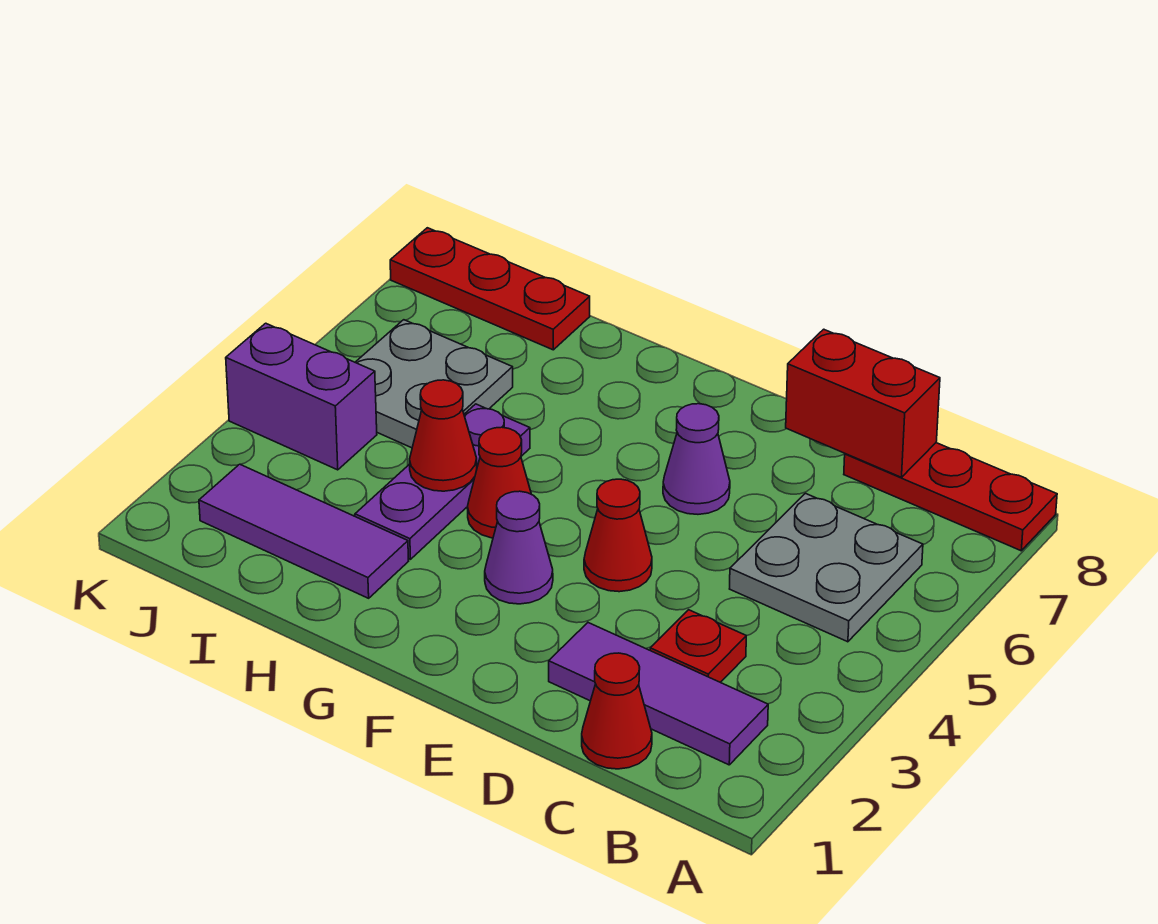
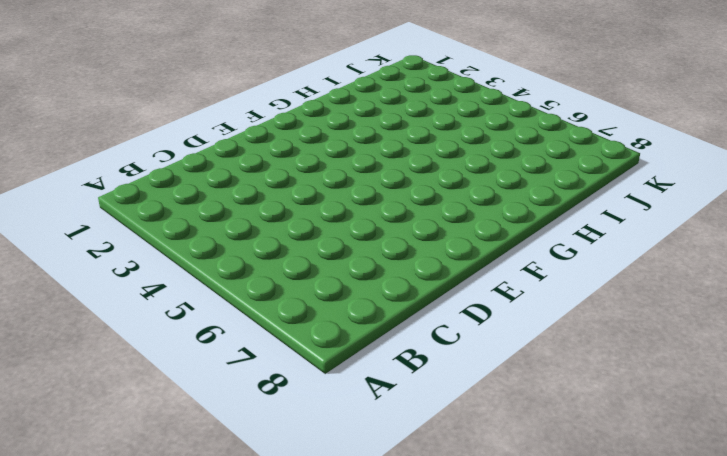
none -> red 1x3 plate [844,443,1057,551]
none -> purple 1x3 tile [549,623,768,765]
none -> grey 2x2 plate [730,493,923,642]

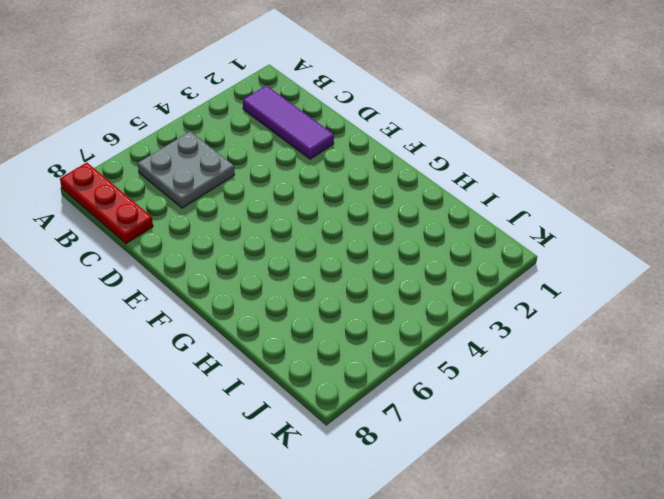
none -> red 1x1 cone [582,653,652,769]
none -> red 1x1 plate [650,610,746,682]
none -> red 1x1 cone [584,479,652,592]

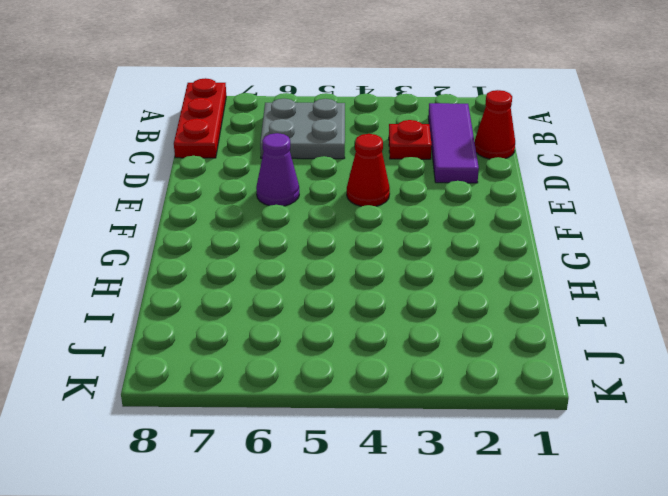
none -> purple 1x1 cone [485,491,553,604]
none -> red 1x1 cone [467,427,531,538]
none -> purple 1x3 tile [199,464,408,598]

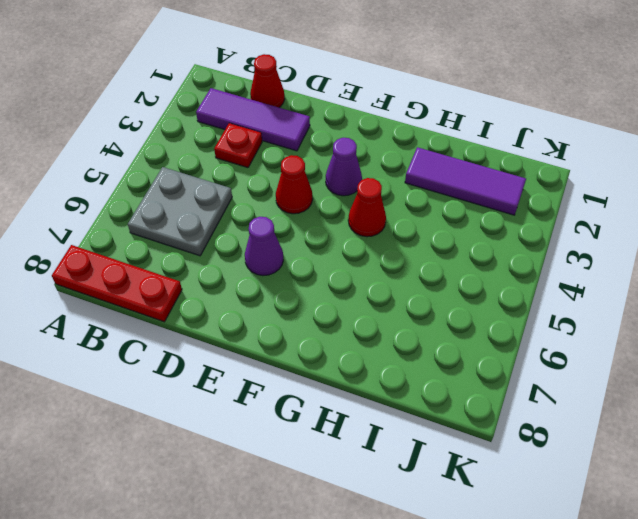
none -> purple 1x3 plate [355,404,530,559]
none -> grey 2x2 plate [355,320,513,448]
none -> red 1x3 plate [390,228,590,350]

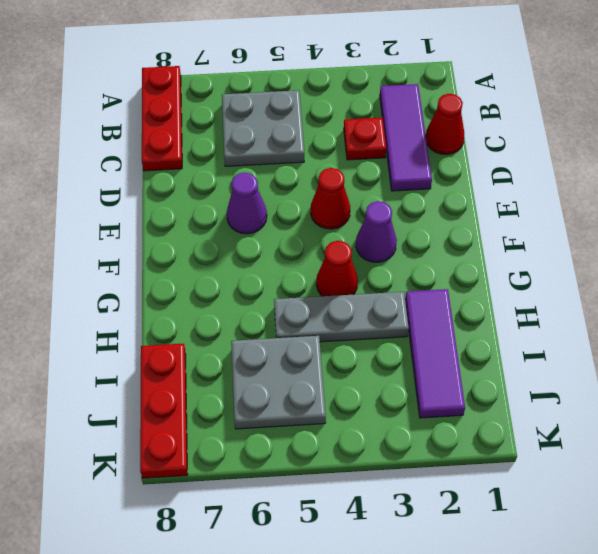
grey 1x3 plate [274,292,409,342] -> purple 1x3 plate [355,404,530,559]
none -> purple 1x2 brick [226,323,377,470]
none -> red 1x2 brick [786,329,940,477]
none -> red 1x1 cone [410,380,477,491]

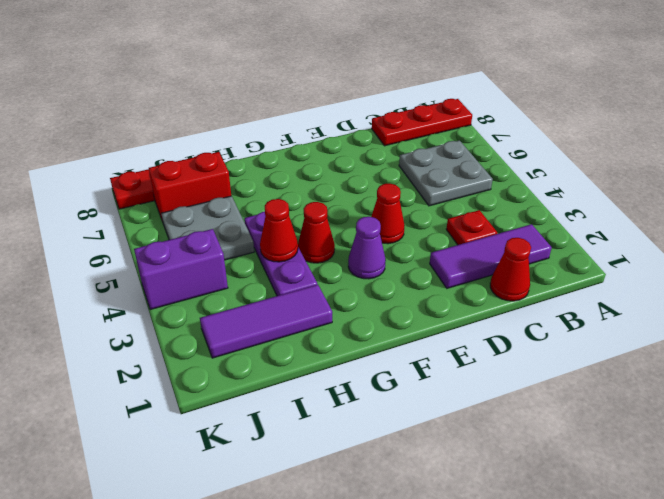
red 1x2 brick [149,152,231,221] -> red 1x2 brick moved to [786,329,940,477]
none -> purple 1x1 cone [663,404,730,514]

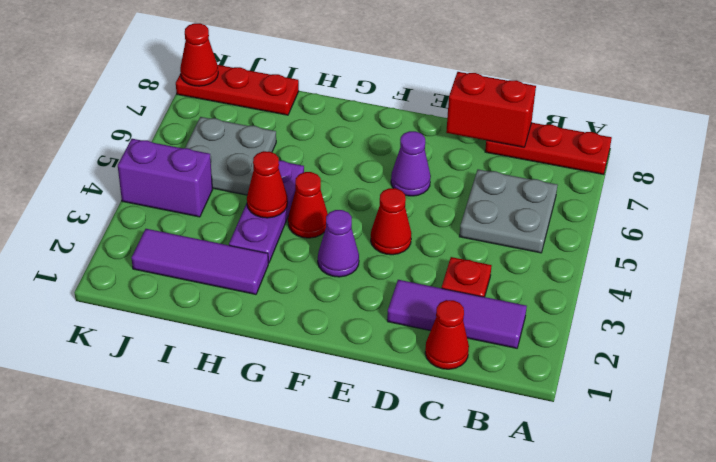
red 1x1 cone [180,23,218,86] -> none

